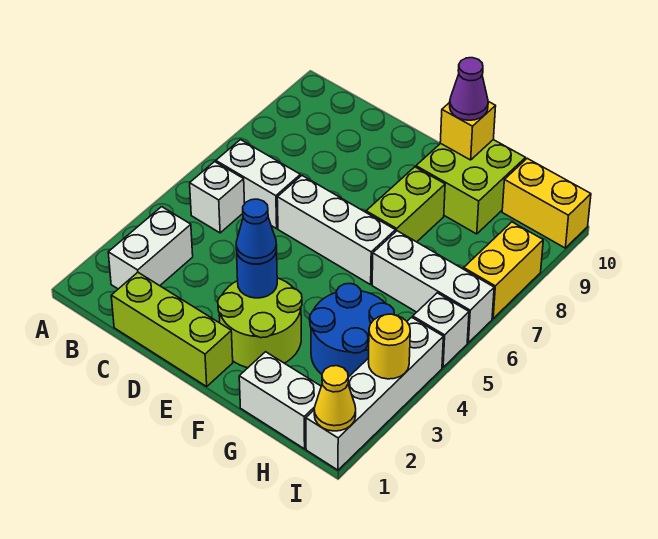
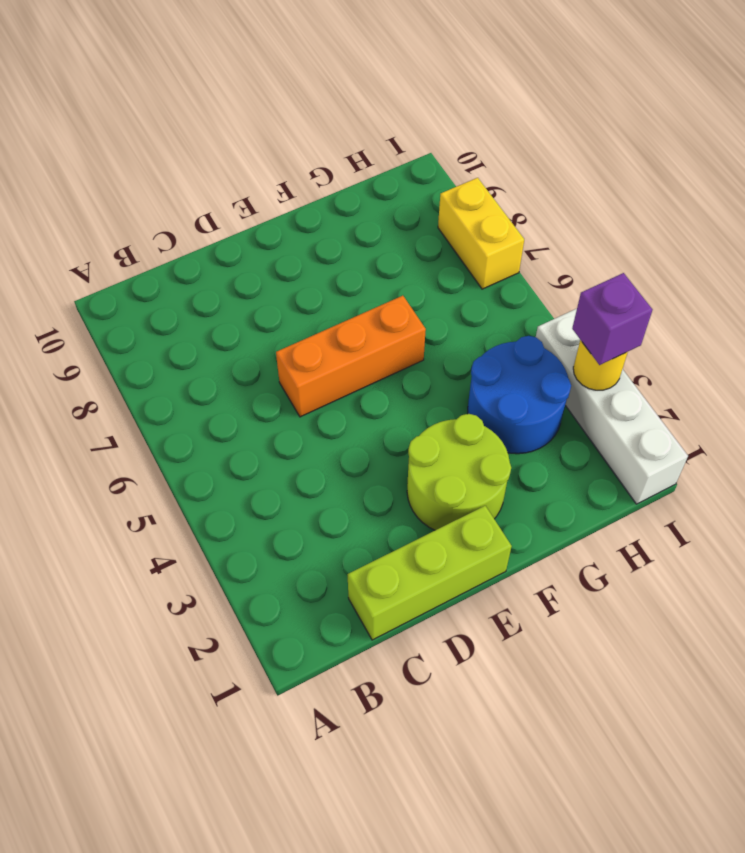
orange 1x3 brick [276,296,426,417] -> white 1x3 brick [277,176,395,285]
purple 1x1 brick [572,273,653,365] -> none
none -> white 1x2 brick [108,207,193,289]
none -> white 1x1 brick [190,162,245,233]
none -> white 1x2 brick [216,140,300,229]

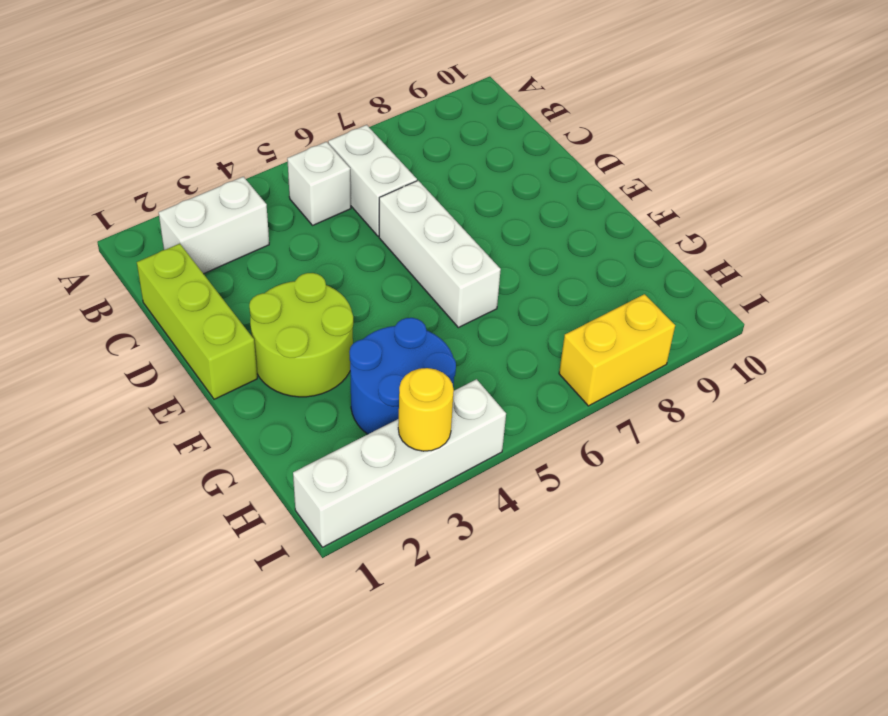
none -> lime 1x2 brick [366,167,445,242]
none -> lime 2x2 brick [416,140,525,234]
none -> white 1x2 brick [239,352,321,449]

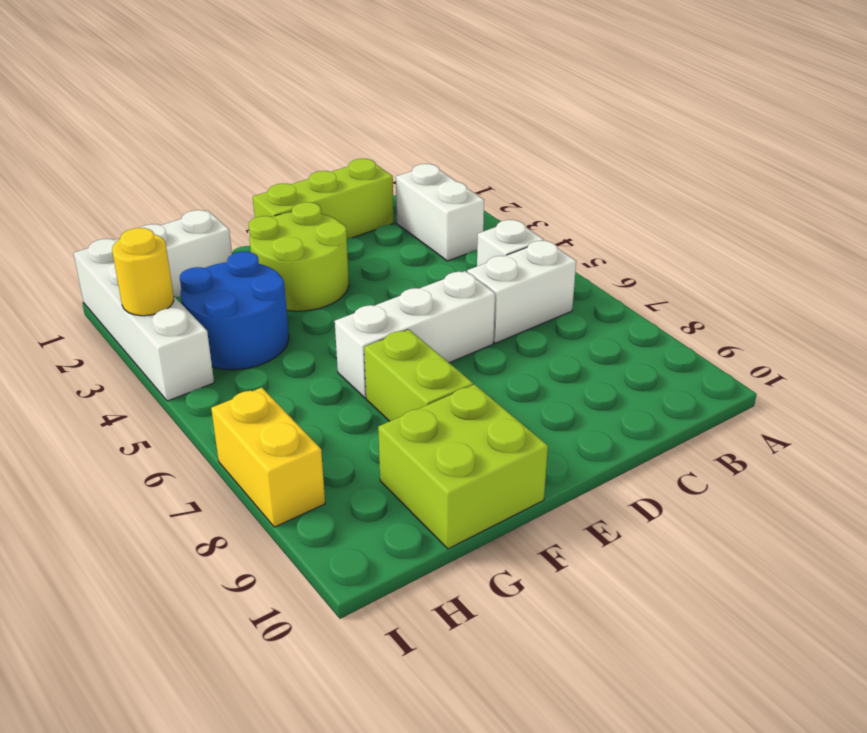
none -> white 1x3 brick [372,231,494,343]
none -> yellow 1x2 brick [502,158,591,248]
none -> white 1x1 brick [413,293,469,367]

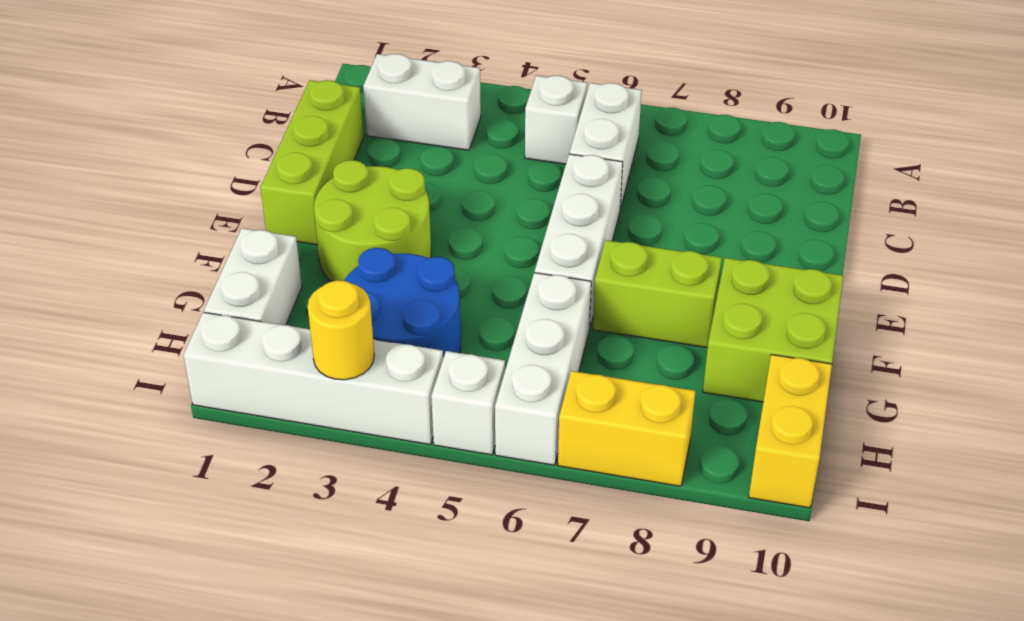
none -> blue 1x1 round brick [237,251,277,298]
none -> yellow 1x1 brick [440,102,496,160]
none -> yellow 1x1 cone [314,366,356,431]

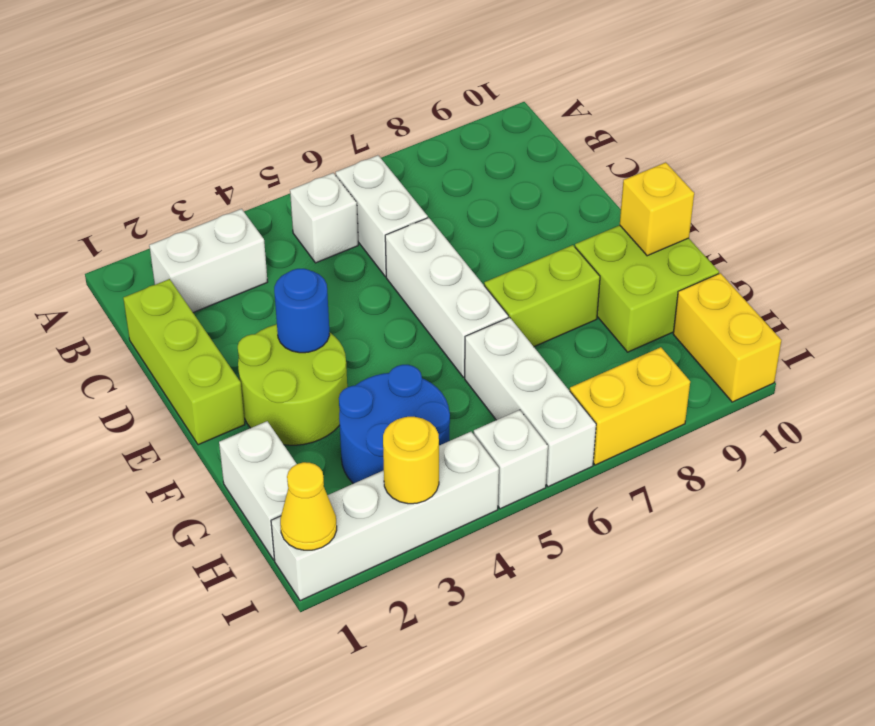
none -> blue 1x1 cone [236,199,277,264]
none -> purple 1x1 cone [450,58,488,120]

